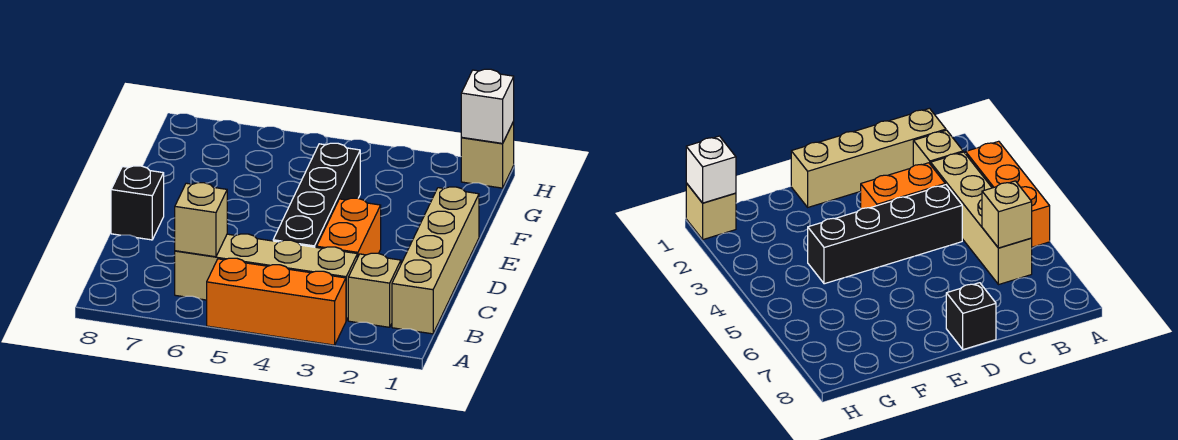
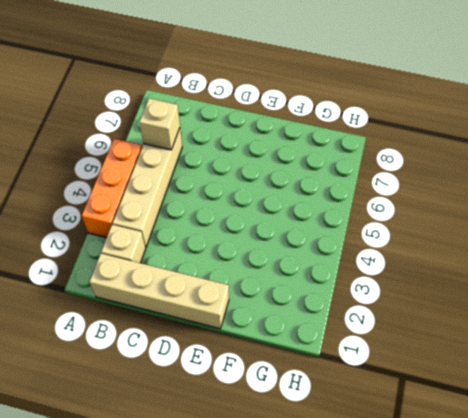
none -> orange 1x2 brick [317,198,381,258]
none -> black 1x4 brick [273,143,360,247]

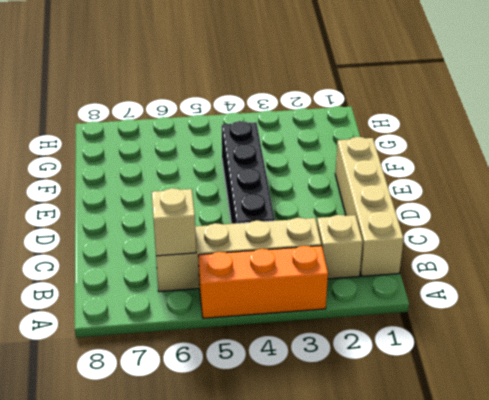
none -> orange 1x2 brick [317,198,381,258]
none -> black 1x1 brick [111,166,164,240]

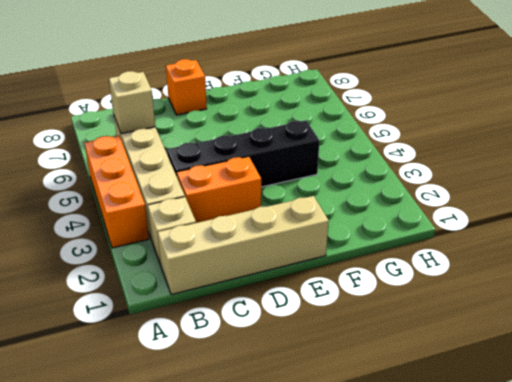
orange 1x1 brick [166,59,207,115] -> black 1x1 brick [111,166,164,240]
none -> tan 1x1 brick [461,122,514,188]
none -> white 1x1 brick [461,69,514,143]

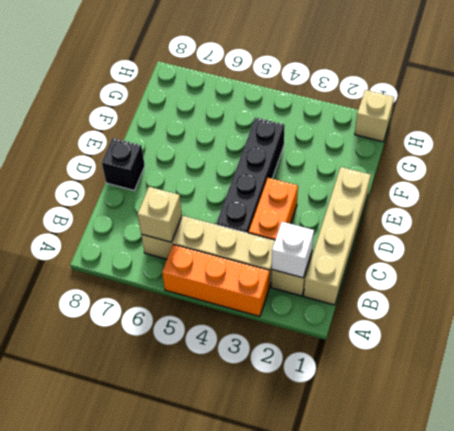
white 1x1 brick [272,222,314,278] -> white 1x1 brick moved to [461,69,514,143]

